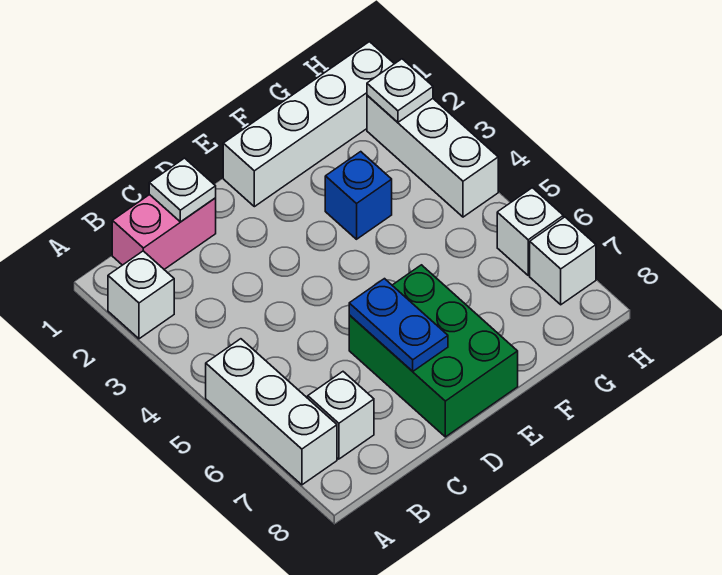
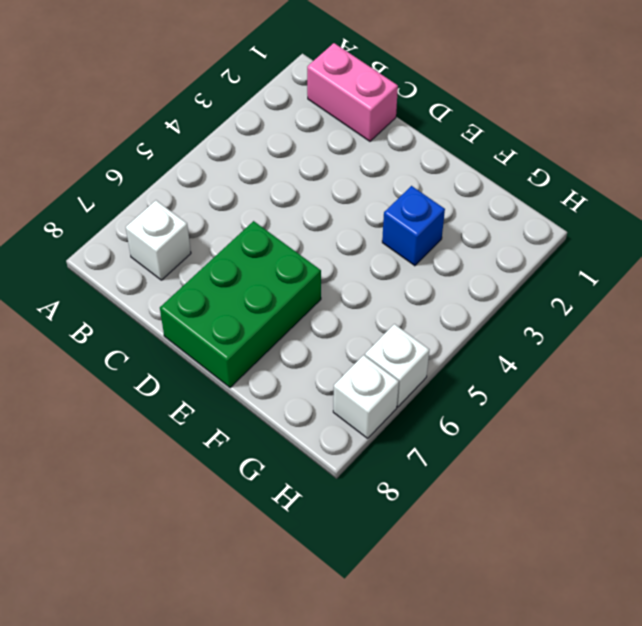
none -> white 1x1 brick [108,251,174,339]
none -> white 1x3 brick [206,339,337,485]
none -> white 1x4 brick [223,42,394,207]

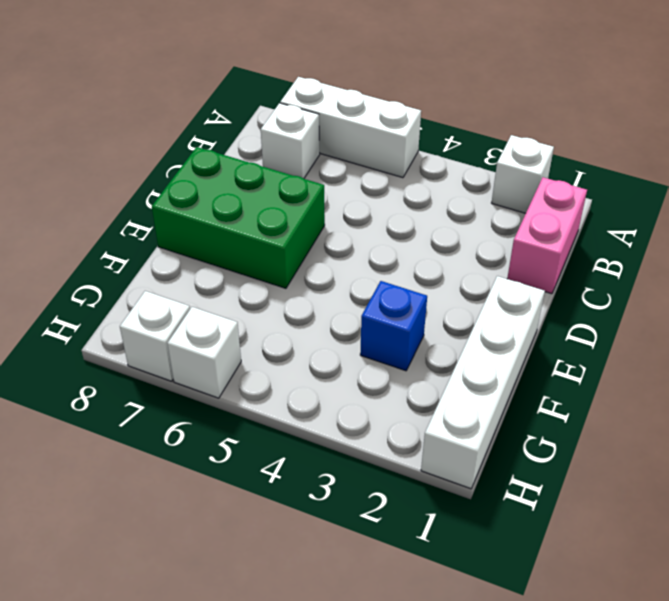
none -> white 1x3 brick [367,95,498,217]
none -> white 1x1 plate [149,158,216,222]
none -> blue 1x2 plate [349,279,448,371]

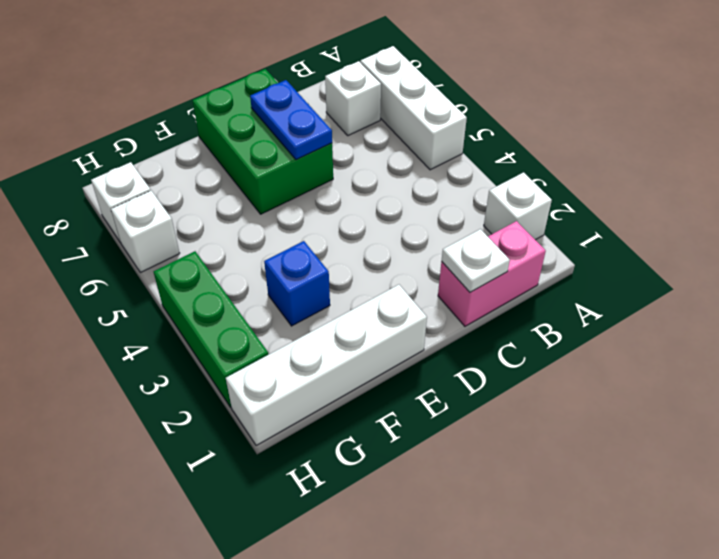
green 1x3 brick [154,251,268,407] -> white 1x3 brick [367,95,498,217]
none -> white 1x1 plate [367,59,433,122]

